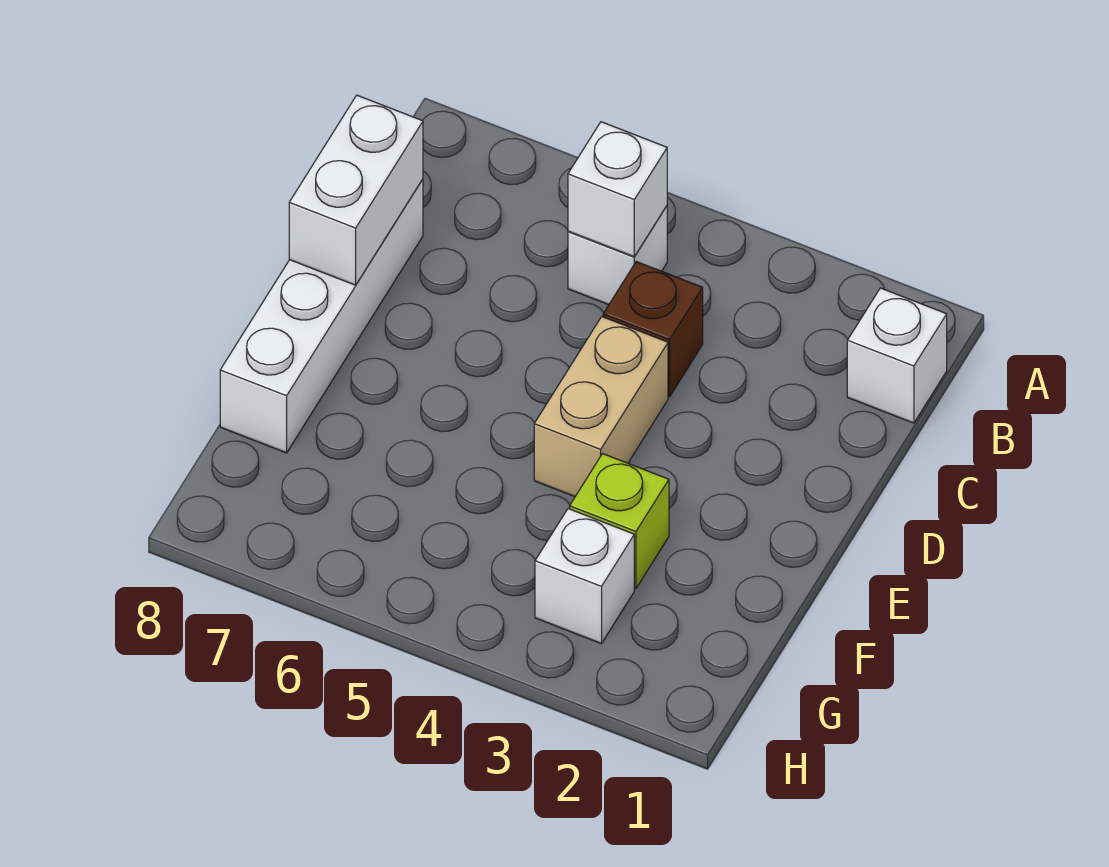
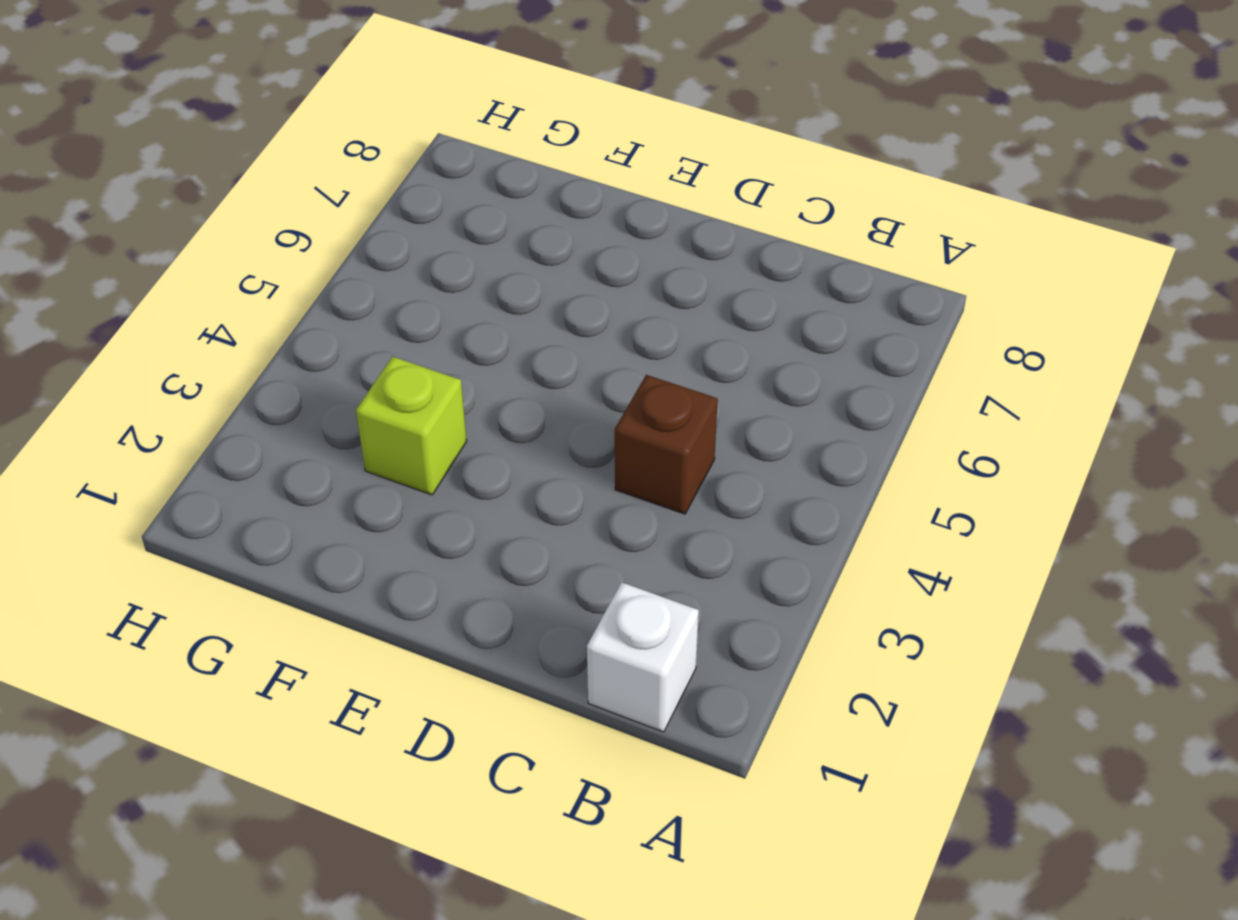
none -> white 1x1 brick [568,206,667,305]
none -> white 1x4 brick [220,179,423,453]

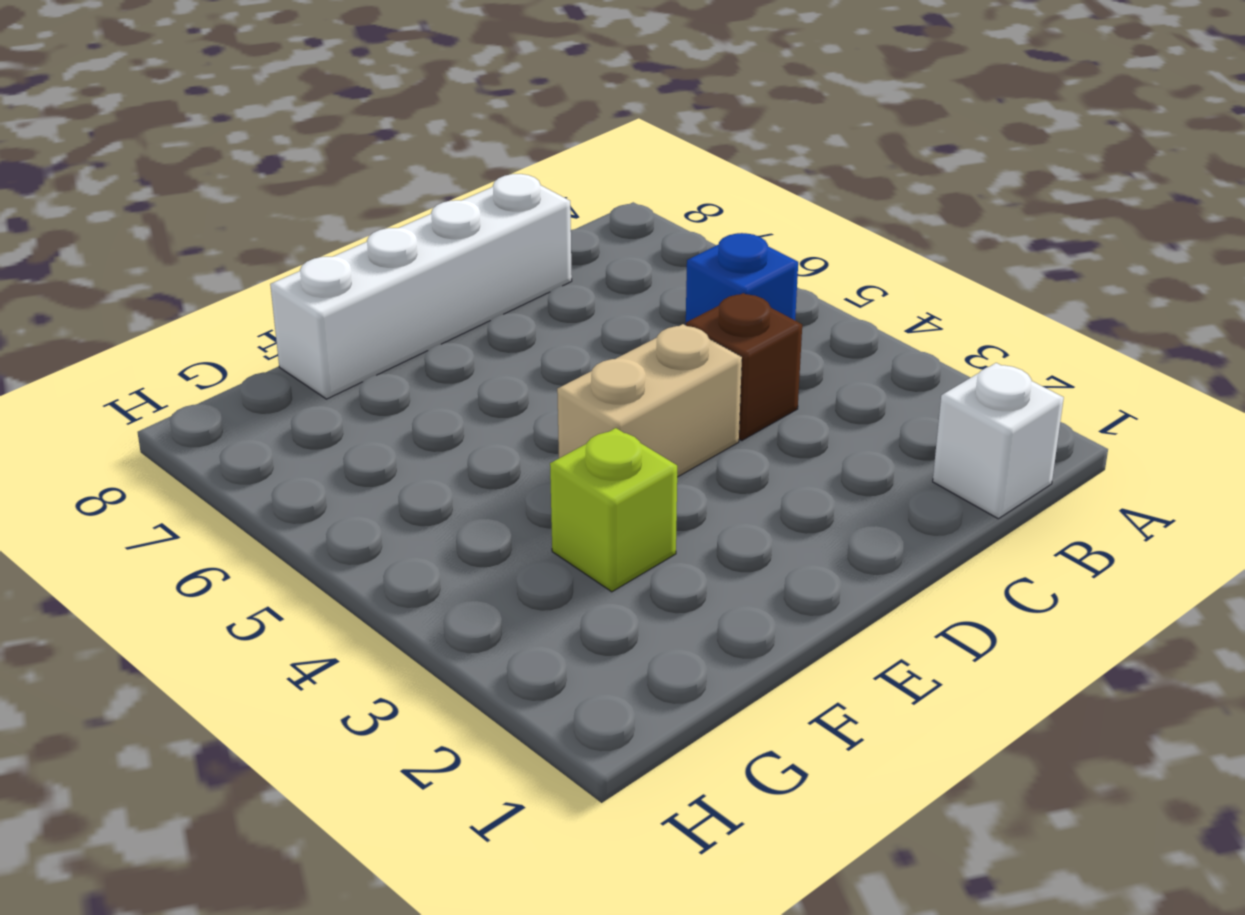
blue 1x1 brick [686,233,798,322] -> white 1x1 brick [568,206,667,305]
none -> white 1x1 brick [535,509,634,644]
none -> white 1x1 brick [568,122,667,257]

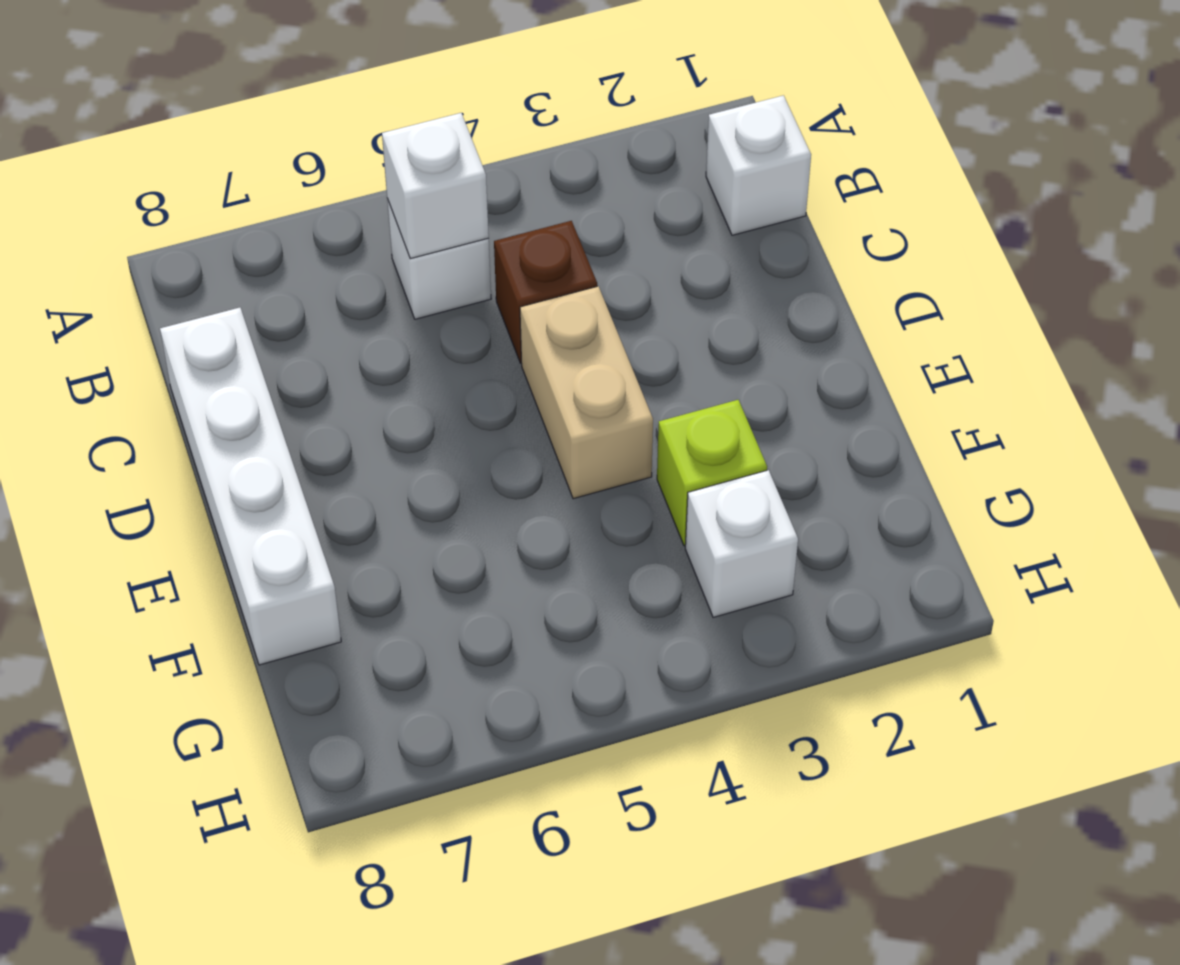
none -> white 1x2 brick [289,95,423,285]

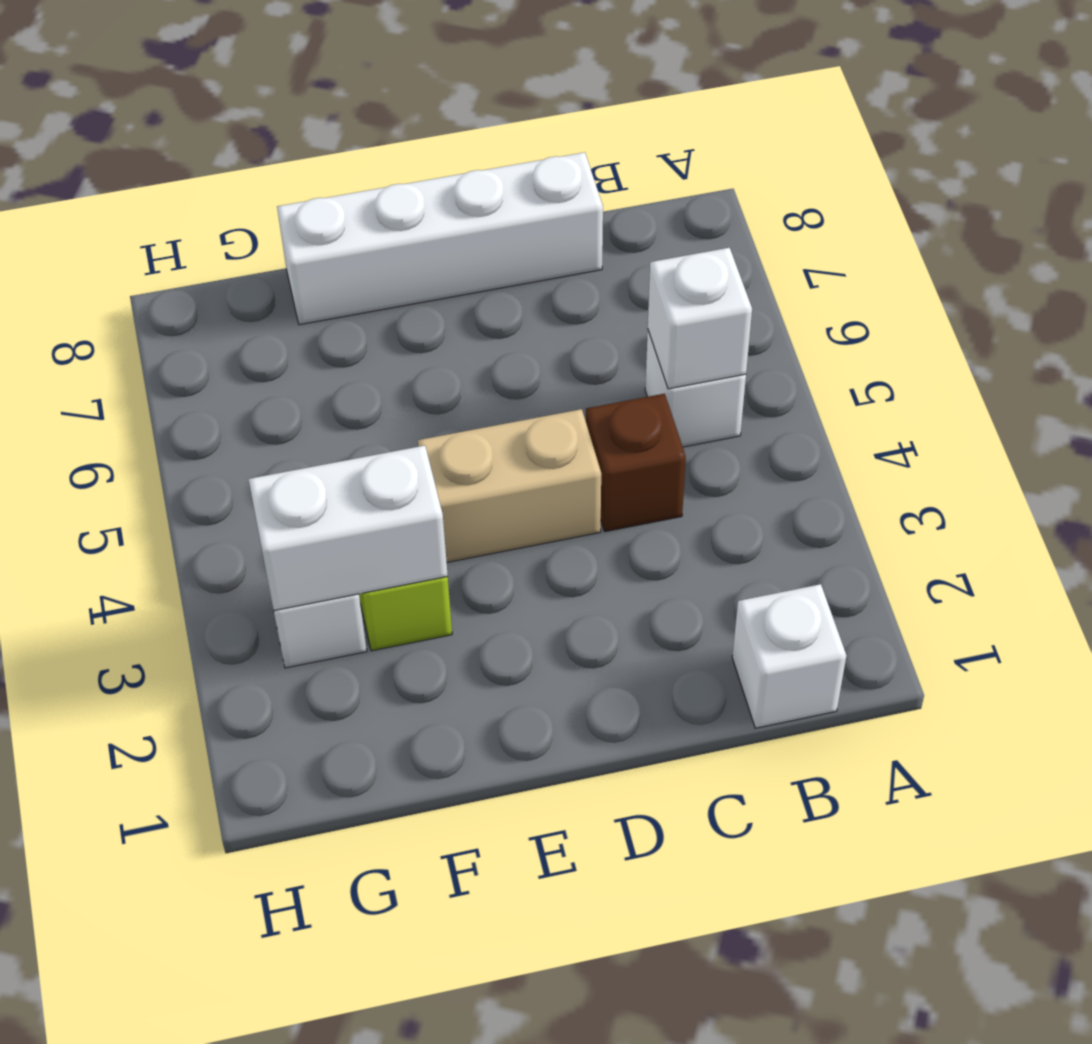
white 1x2 brick [249,446,448,611] -> white 1x2 brick moved to [289,95,423,285]

